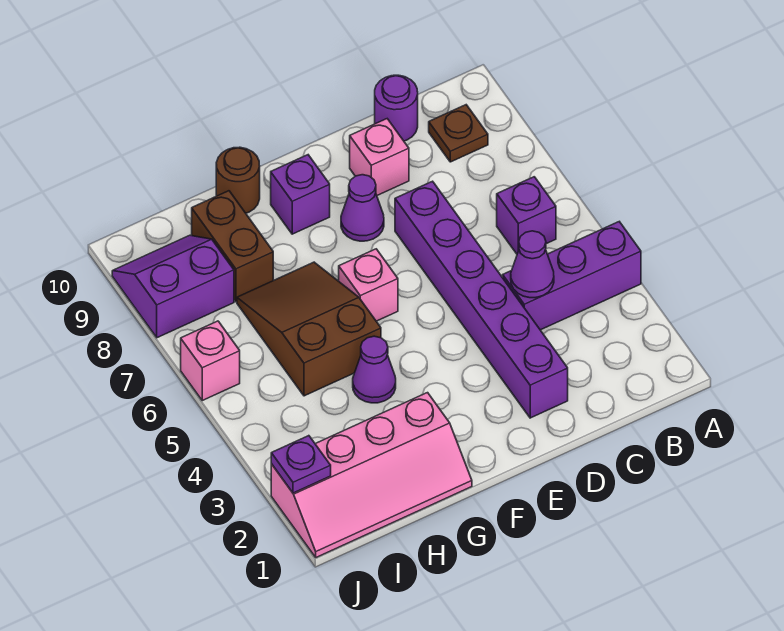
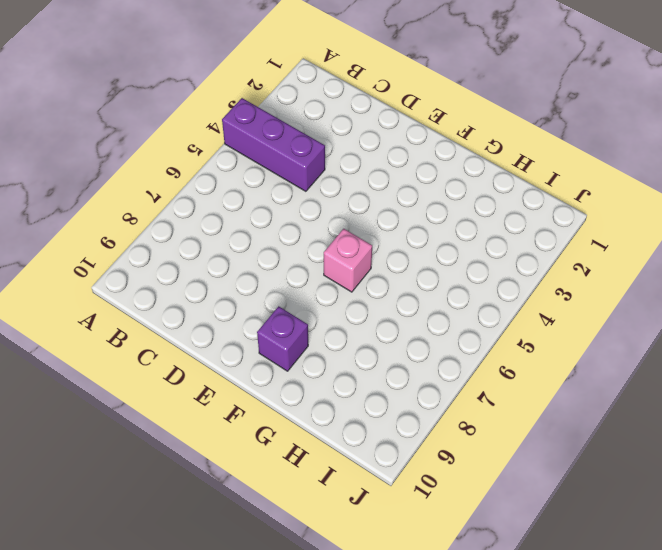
none -> purple 1x1 brick [497,177,556,254]
none -> brown 1x1 plate [429,105,488,162]
none -> purple 1x1 round brick [375,75,418,141]

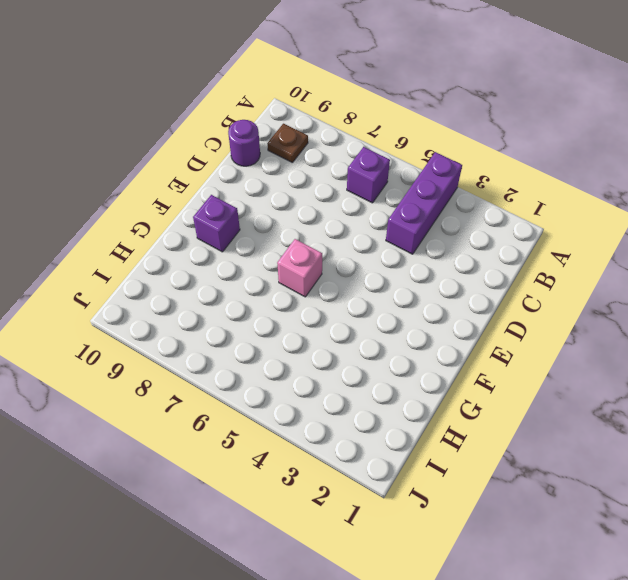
none -> purple 1x6 brick [395,181,568,418]
none -> pink 1x1 brick [350,119,409,195]
none -> purple 1x1 cone [341,175,384,241]

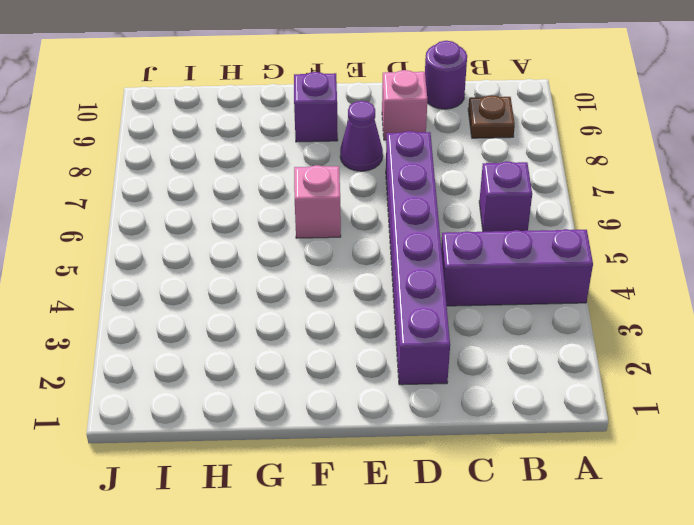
none -> pink 2x4 slope [271,393,472,557]
none -> purple 1x1 cone [353,336,396,403]
none -> brown 2x3 slope [237,262,381,396]

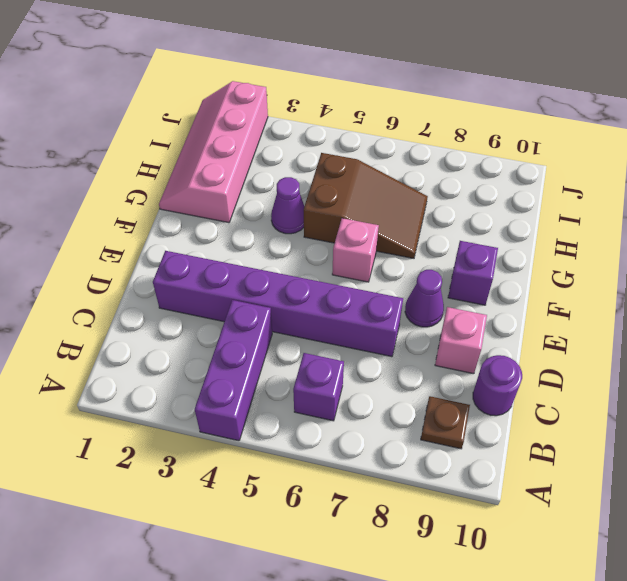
none -> brown 1x1 round brick [216,147,260,213]
none -> brown 1x2 brick [192,191,273,302]
none -> purple 2x2 slope [112,235,234,338]

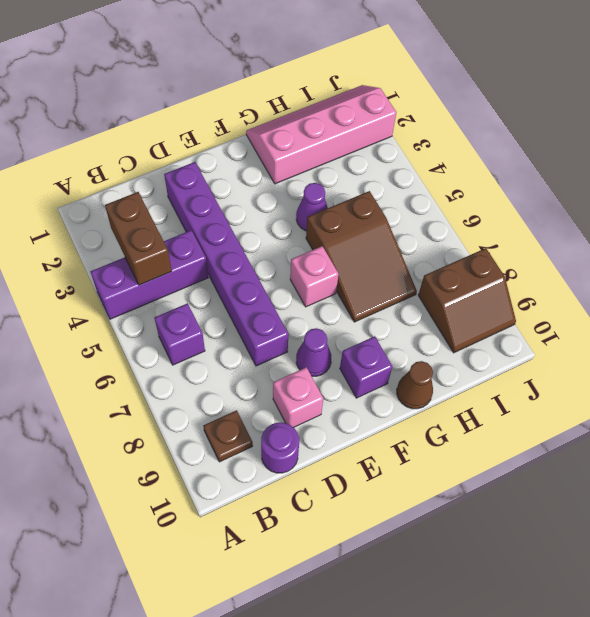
brown 1x2 brick [105,192,172,285] -> brown 1x2 brick moved to [192,191,273,302]
brown 1x1 cone [397,361,433,409] -> brown 1x1 round brick [216,147,260,213]
brown 2x2 slope [418,248,516,353] -> purple 2x2 slope [112,235,234,338]
none -> pink 1x1 brick [181,321,240,400]
none -> purple 1x1 cone [511,231,554,298]
none -> purple 1x1 plate [271,436,331,493]

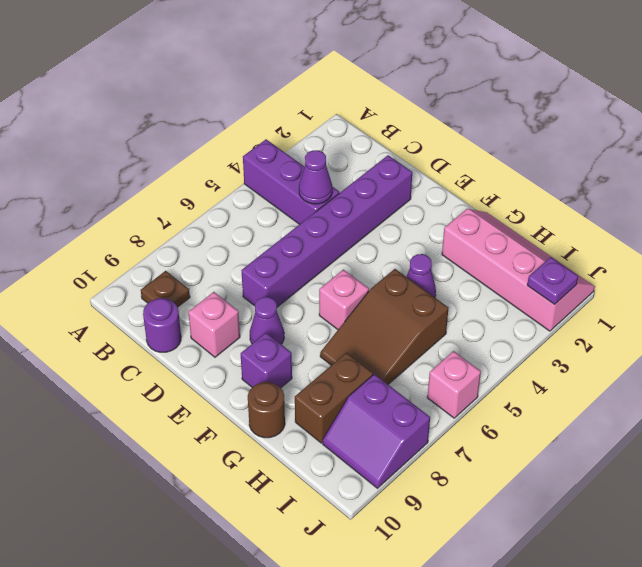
none -> purple 1x1 brick [497,177,556,254]

